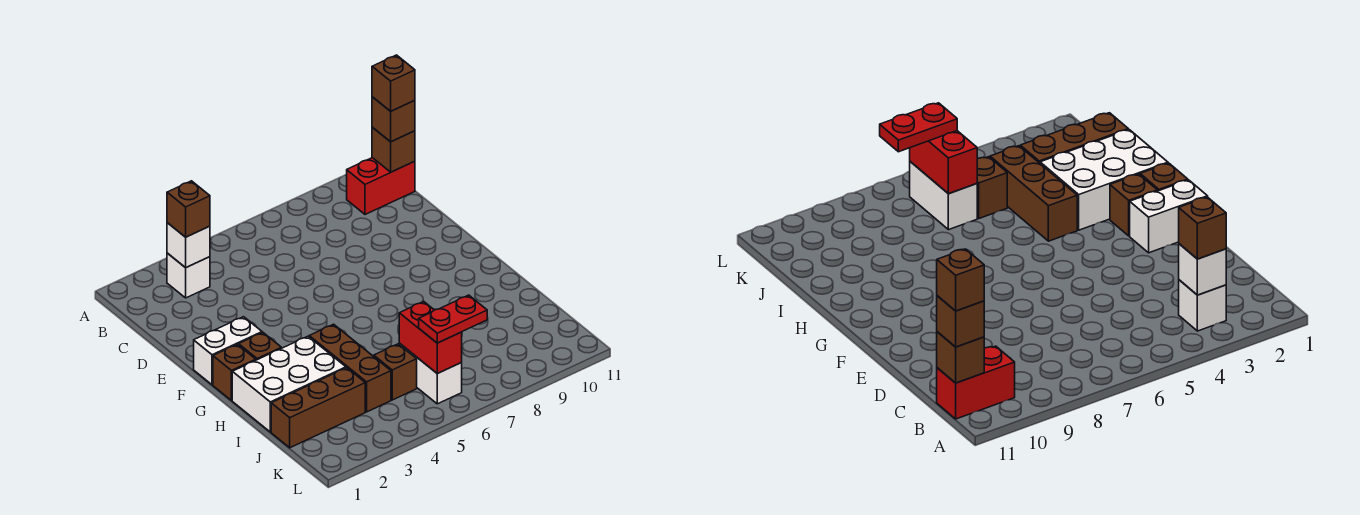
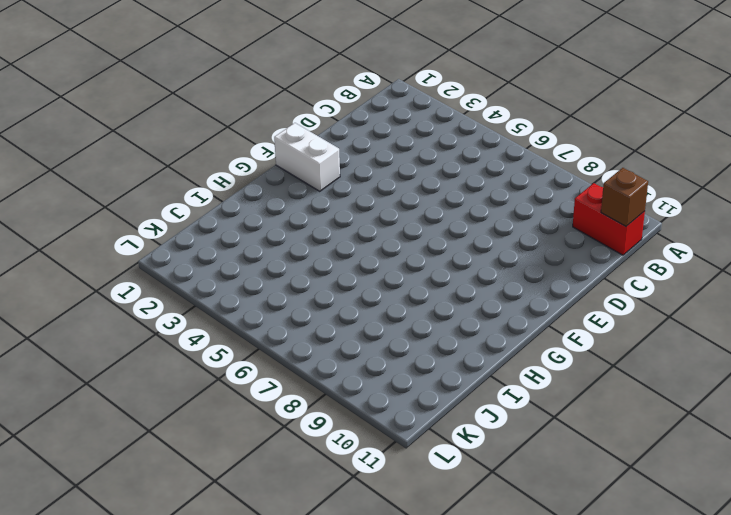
none -> white 1x1 brick [167,253,210,298]
none -> brown 1x1 brick [213,344,256,401]
none -> brown 1x1 brick [239,333,281,360]

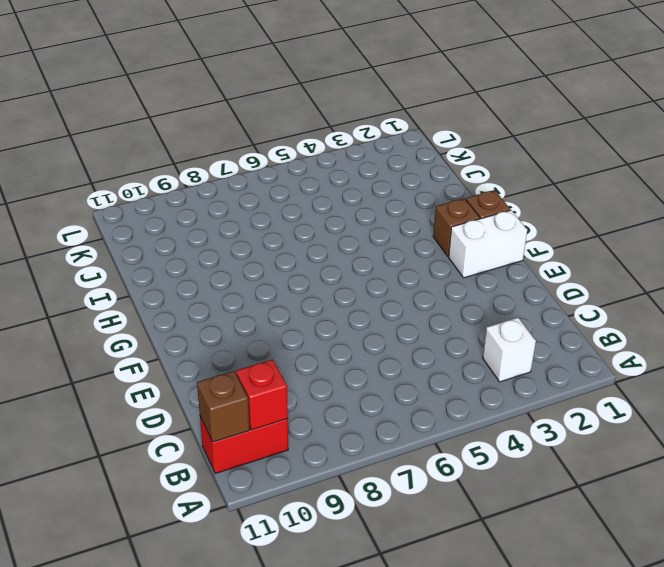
red 1x1 brick [236,360,288,430] -> none
none -> white 2x3 brick [232,336,346,432]
none -> brown 1x3 brick [309,324,391,412]
none -> brown 1x3 brick [271,368,365,448]

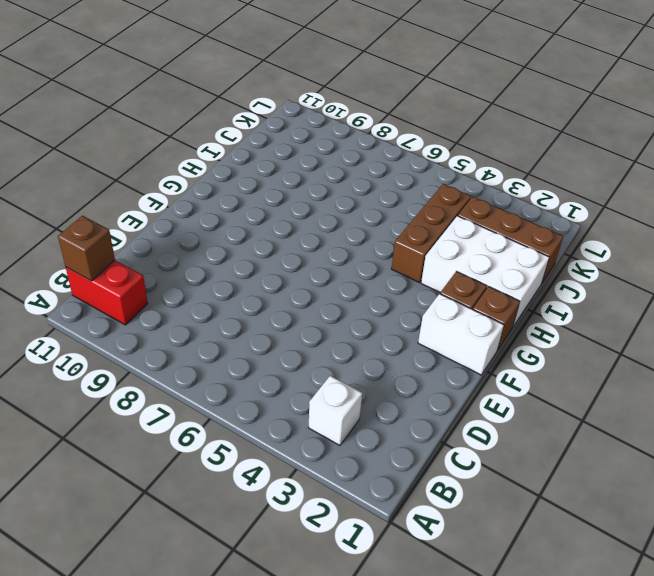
none -> brown 1x1 brick [374,344,417,400]
none -> white 1x2 brick [399,343,462,404]
none -> white 1x1 brick [167,223,210,268]

